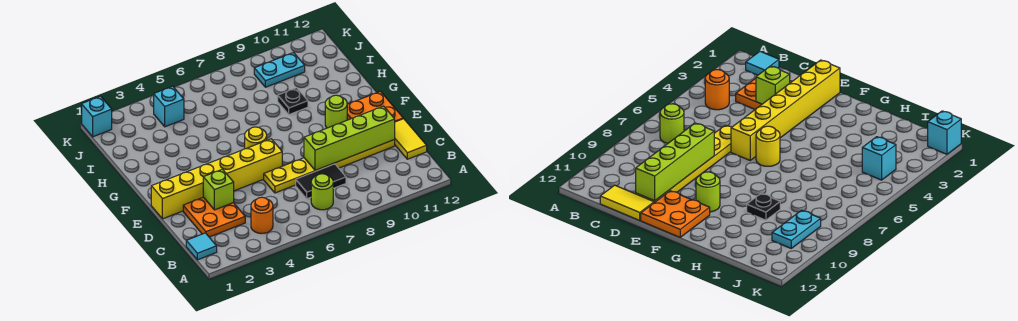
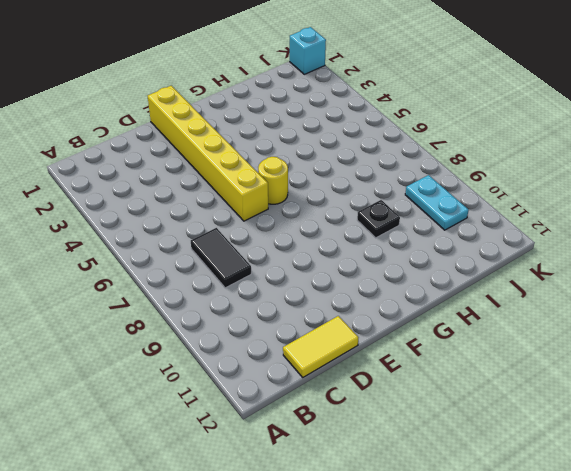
none -> cyan 1x1 tile [186,233,217,260]
none -> orange 1x1 round brick [251,197,273,234]
none -> lime 1x1 round brick [311,174,333,210]

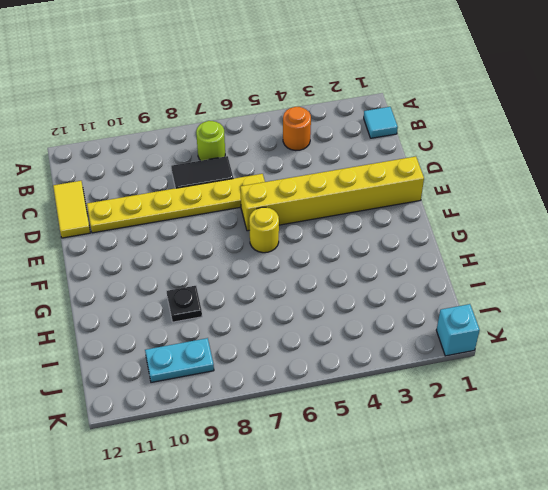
none -> orange 2x2 plate [183,197,245,237]
none -> orange 2x2 plate [347,91,403,122]
none -> lime 1x1 round brick [325,95,347,128]

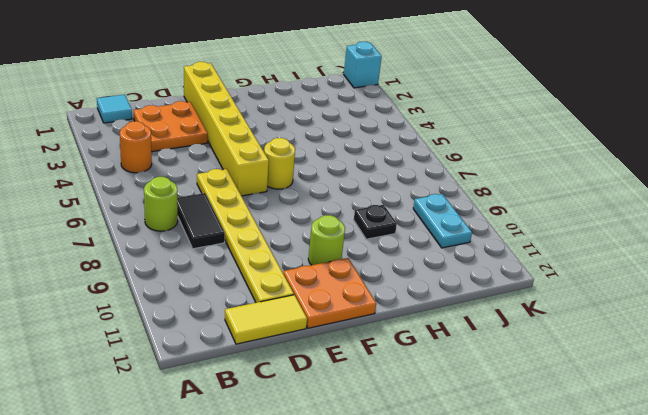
none -> cyan 1x1 brick [153,86,184,127]
none -> lime 1x1 brick [203,169,234,210]
none -> lime 1x4 brick [304,106,395,170]

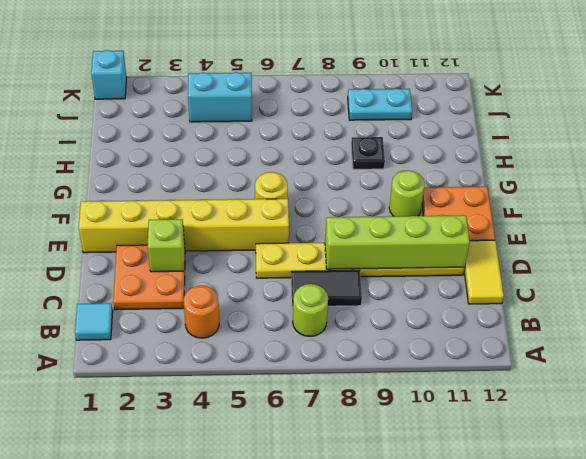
cyan 1x2 brick [188,72,252,122] -> cyan 1x1 brick [153,86,184,127]

